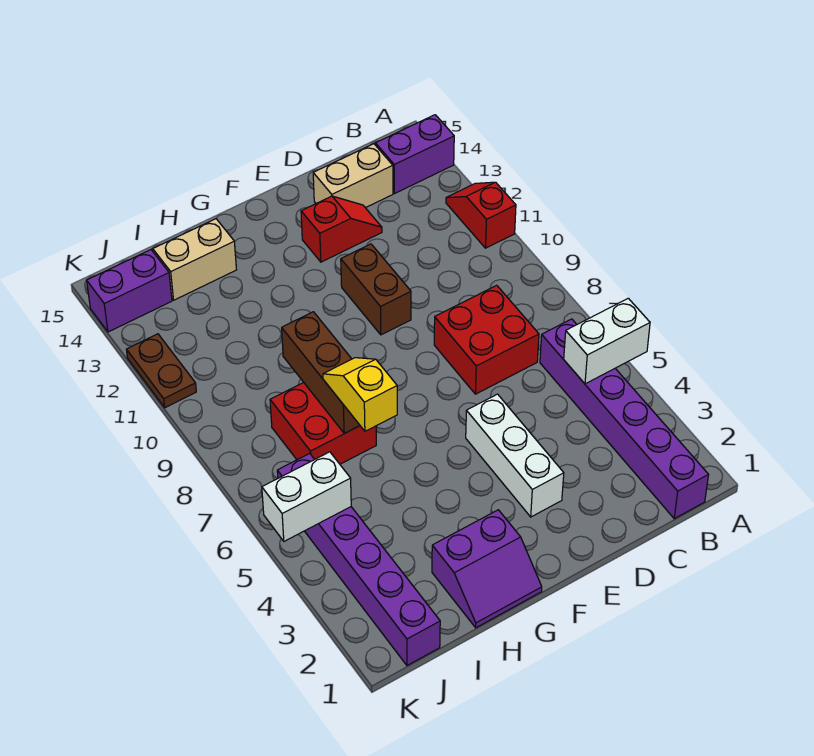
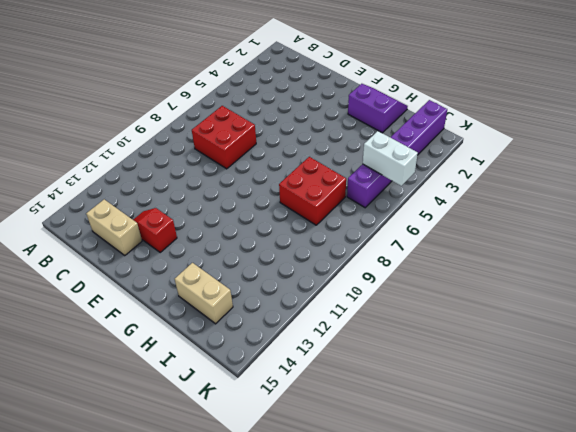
none -> red 1x2 slope [446,182,516,248]
none -> purple 1x2 brick [375,115,454,194]
none -> purple 1x6 brick [540,319,708,519]

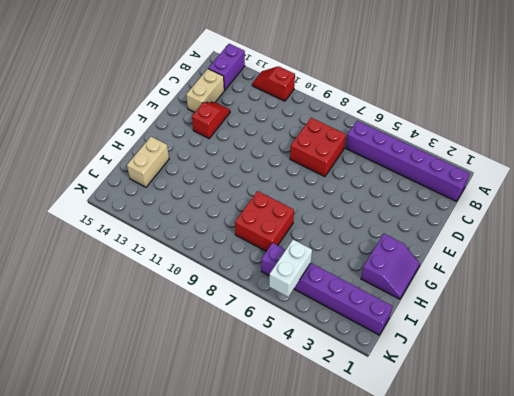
none -> white 1x3 brick [466,394,564,517]
none -> brown 1x2 brick [341,244,411,335]
none -> purple 1x2 brick [87,250,172,332]

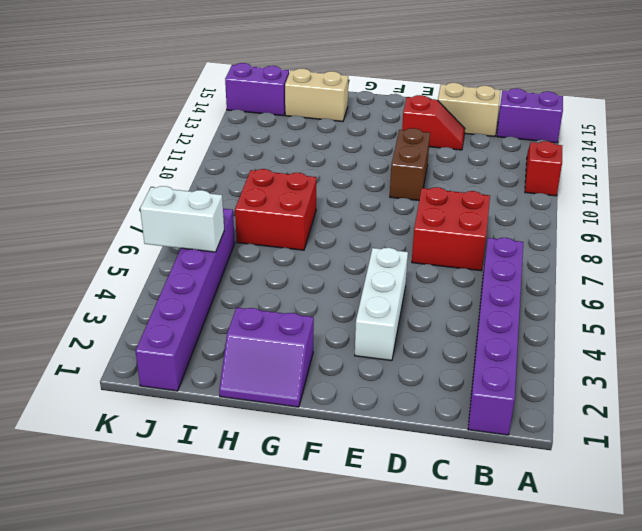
none -> brown 1x2 plate [126,334,196,408]
none -> white 1x2 brick [564,298,650,384]
none -> brown 1x3 brick [282,312,360,433]

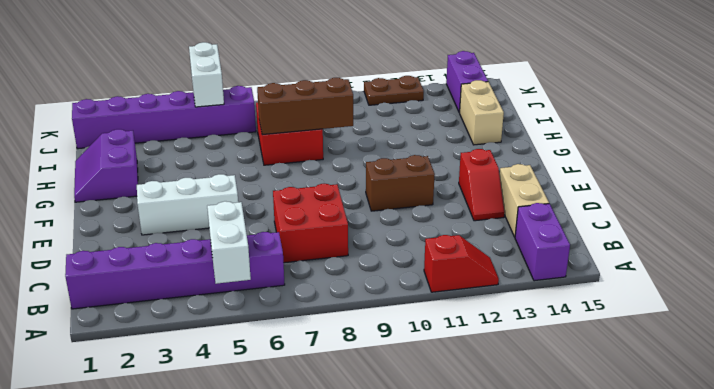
none -> yellow 1x2 slope [323,358,397,431]

